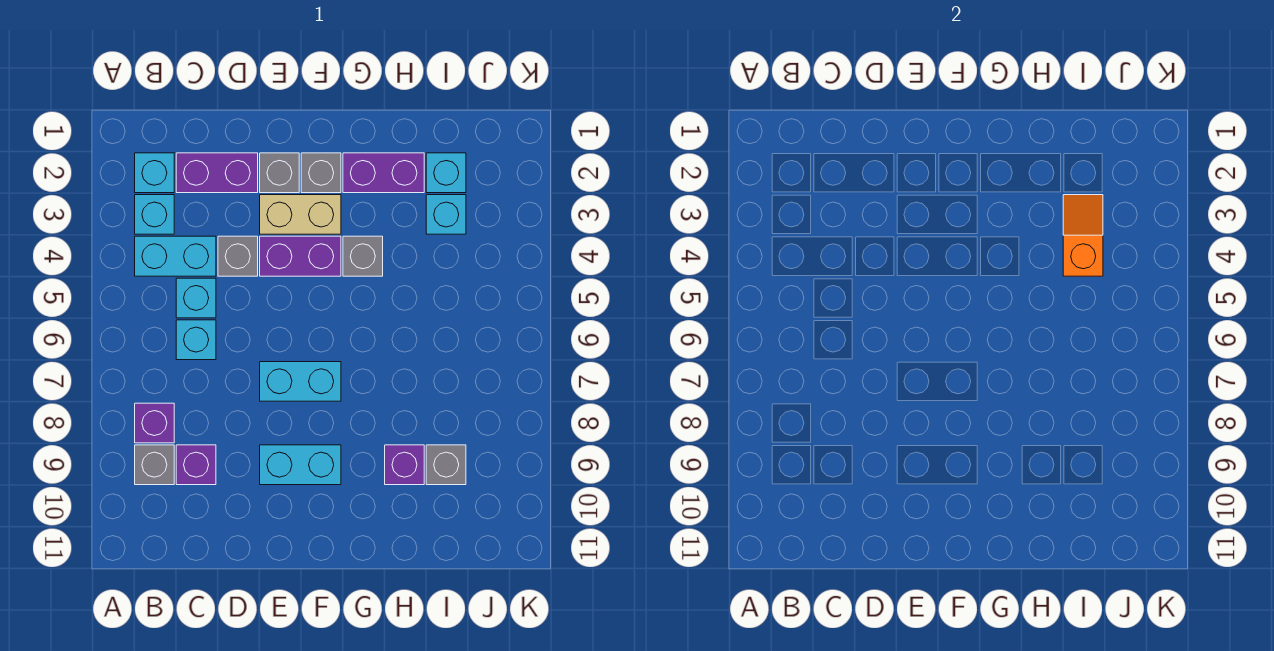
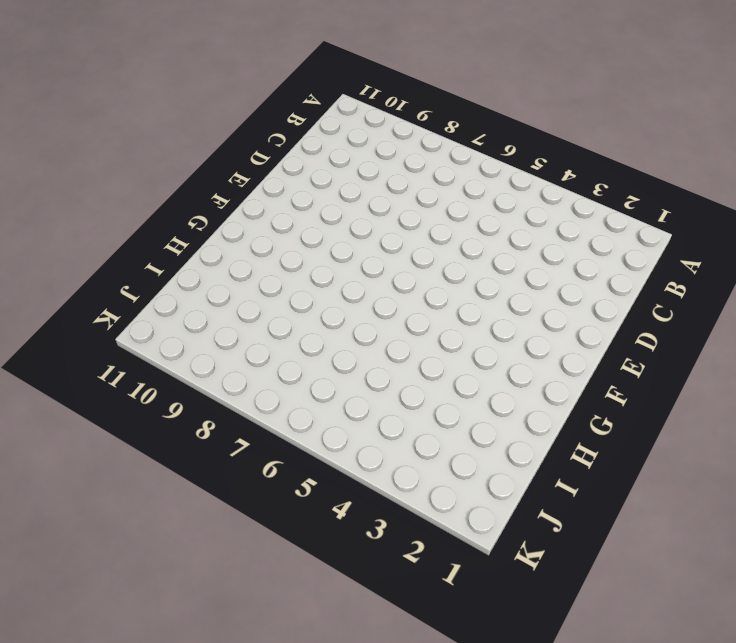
none -> cyan 1x1 brick [135,153,174,193]
none -> cyan 1x1 brick [135,195,174,234]
none -> cyan 1x2 brick [135,236,216,276]

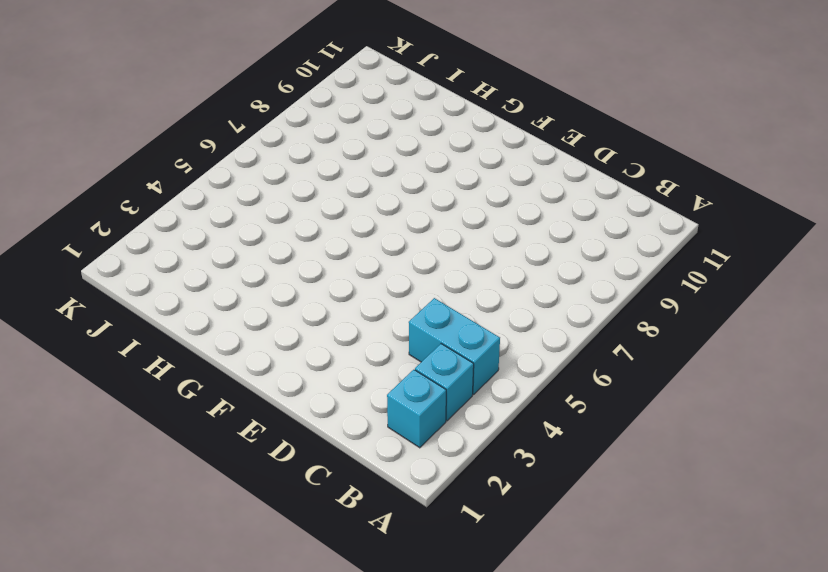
none -> purple 1x1 brick [135,403,174,443]
none -> grey 1x1 brick [135,445,174,485]
none -> purple 1x2 brick [176,153,258,193]

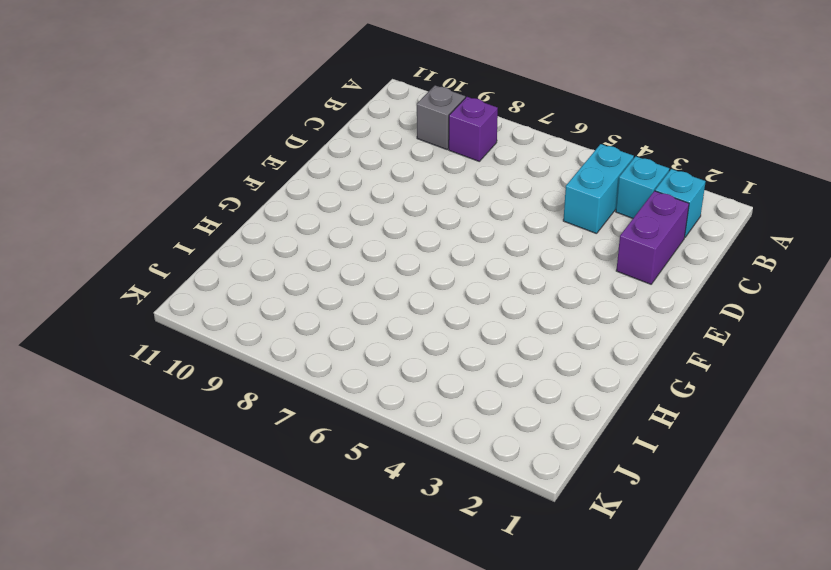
none -> cyan 1x1 brick [176,278,216,318]
none -> cyan 1x1 brick [176,320,216,360]
none -> purple 1x1 brick [176,445,216,485]

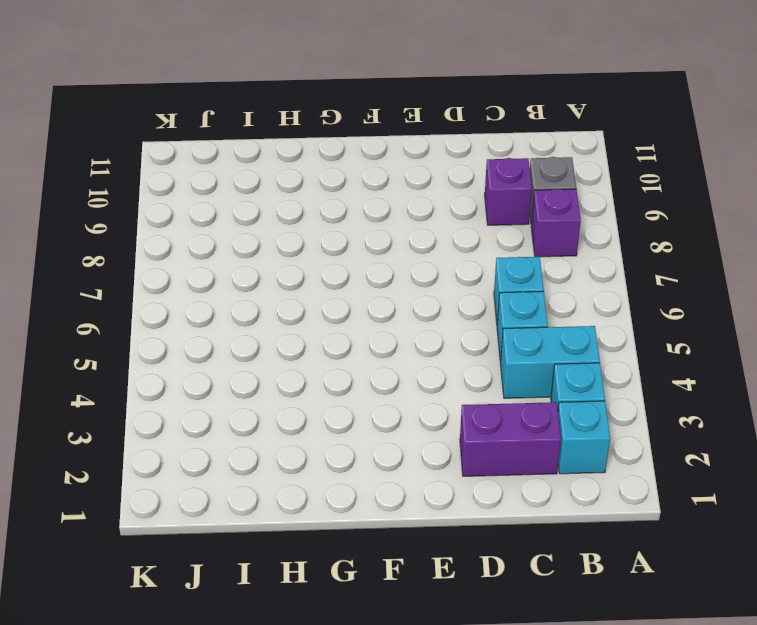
none -> grey 1x1 brick [218,236,258,276]
none -> grey 1x1 brick [260,153,299,193]
none -> tan 1x2 brick [260,195,341,234]

